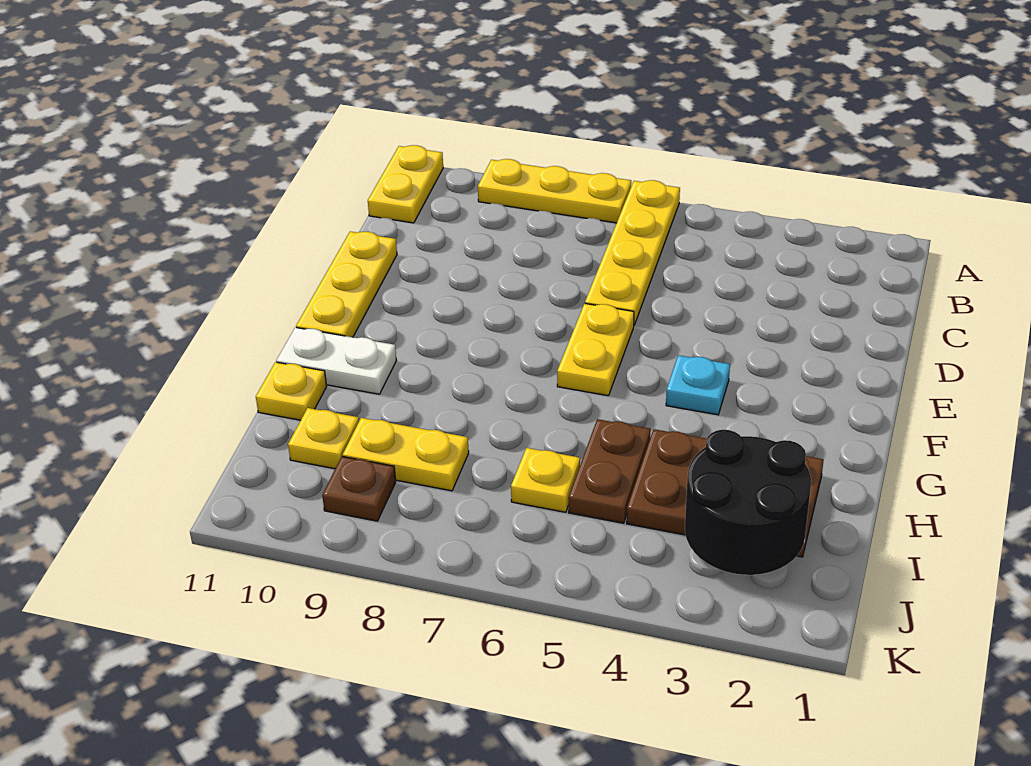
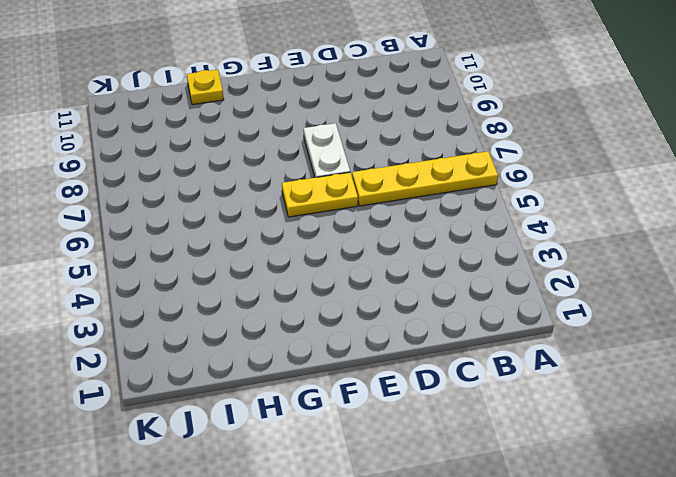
white 1x2 plate [304,123,350,178] -> white 1x2 plate moved to [276,327,397,394]
none -> yellow 1x3 plate [478,159,631,223]
none -> yellow 1x2 plate [368,145,443,223]
none -> yellow 1x3 plate [296,231,397,337]

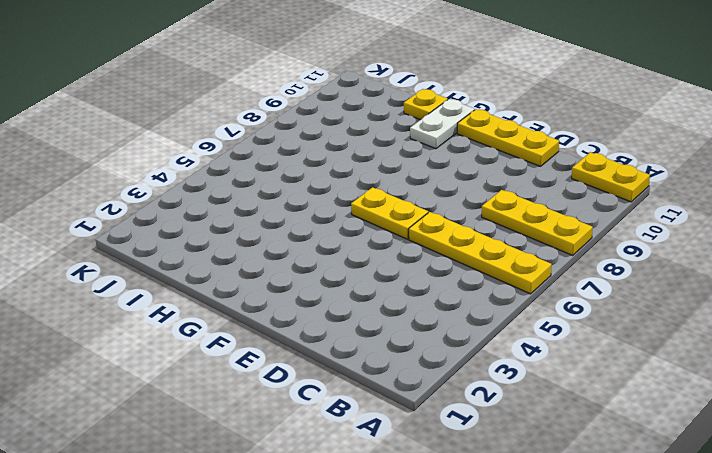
yellow 1x3 plate [482,190,593,255] -> yellow 1x3 plate turned to [478,159,631,223]
none -> cyan 1x1 plate [666,355,730,415]
none -> brown 2x3 plate [627,429,824,557]
none -> brown 1x2 plate [569,419,651,523]

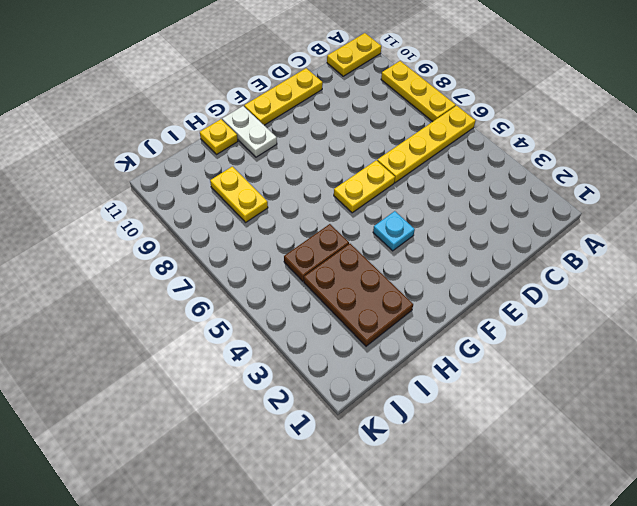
none -> yellow 1x1 plate [511,448,580,512]
none -> yellow 1x1 plate [288,408,359,469]
none -> brown 1x1 plate [322,456,396,521]

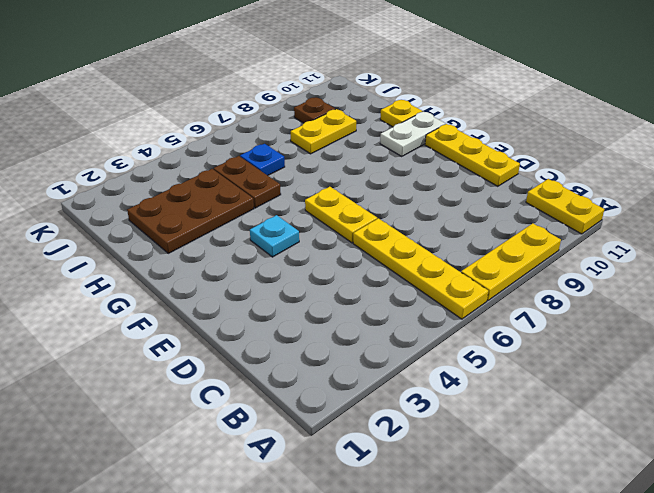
blue 1x1 plate [240,144,285,175] -> yellow 1x1 plate [511,448,580,512]
none -> yellow 1x1 plate [288,408,359,469]
none -> black 2x2 round brick [685,430,811,575]

